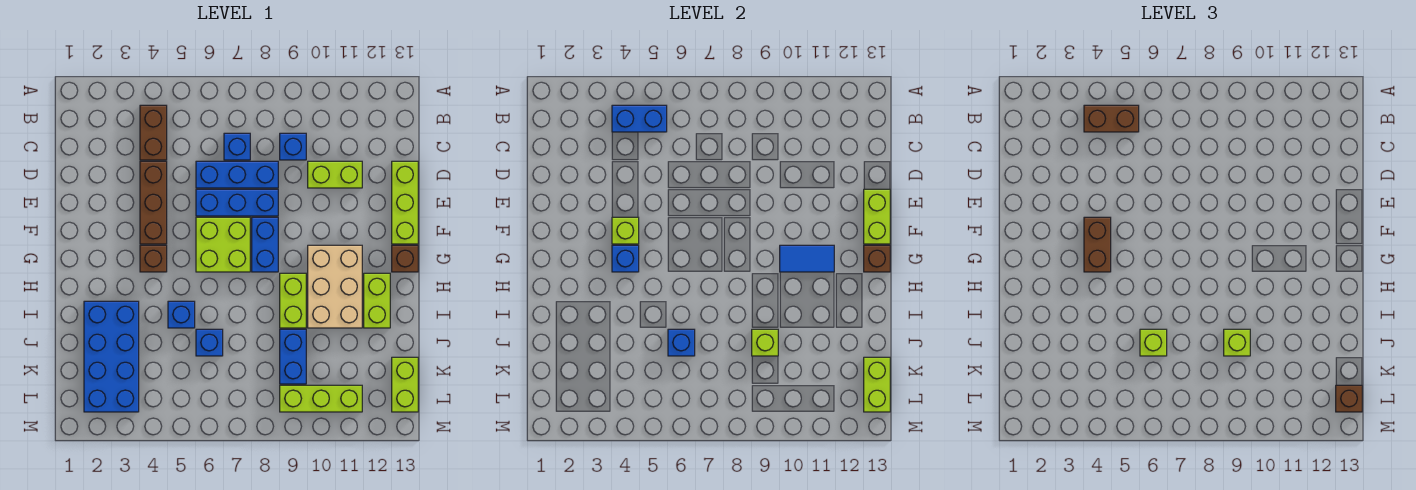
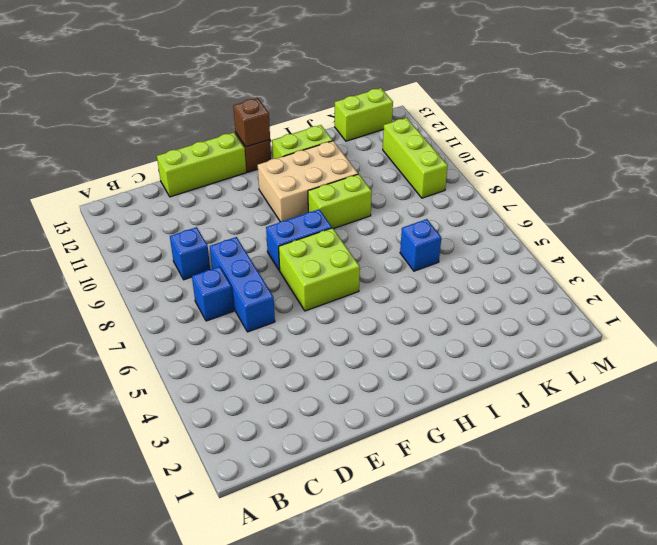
none -> brown 1x2 brick [140,105,167,160]
none -> brown 1x3 brick [140,161,167,244]
none -> lime 1x2 brick [308,161,362,188]
none -> blue 1x3 brick [196,189,278,216]

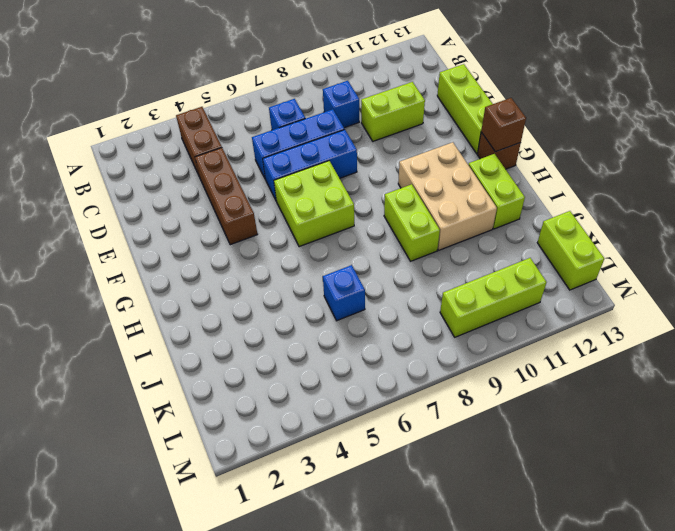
none -> blue 1x2 brick [252,217,278,272]
none -> brown 1x1 brick [140,245,167,272]
none -> blue 2x4 brick [84,301,139,412]
none -> blue 1x1 brick [168,301,195,328]

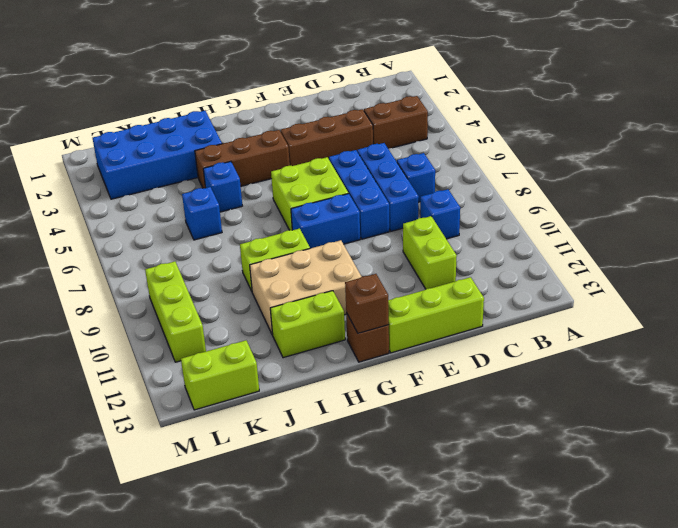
brown 1x3 brick [195,130,290,189] -> brown 1x1 brick [140,245,167,272]
none -> blue 1x2 brick [280,329,306,384]
none -> blue 1x2 brick [612,105,667,132]
none -> lime 1x2 brick [864,189,890,244]
none -> lime 1x1 brick [612,217,639,244]

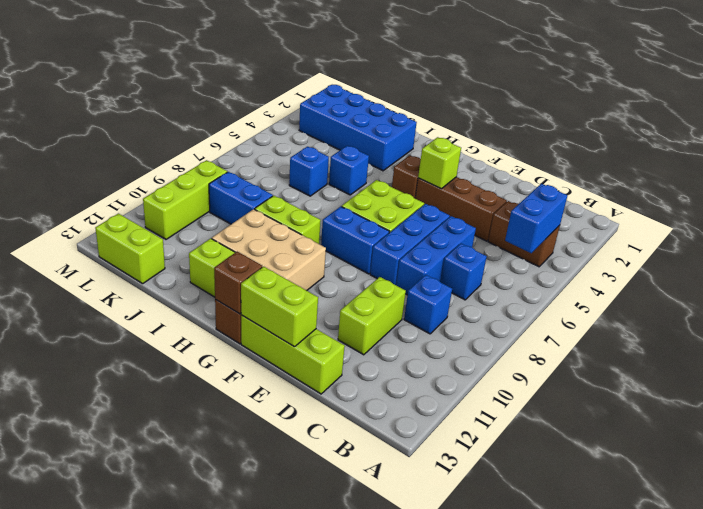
none -> blue 1x1 brick [612,245,639,272]
none -> blue 1x2 tile [780,245,834,272]
none -> blue 1x1 brick [668,329,695,356]
none -> lime 1x1 brick [752,329,778,356]

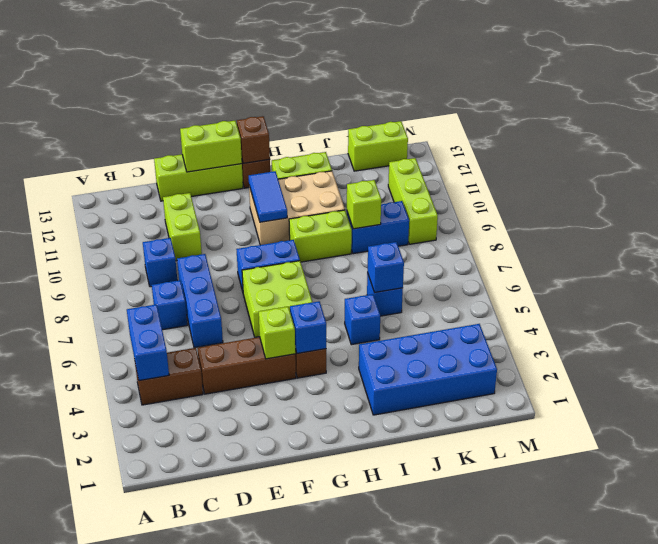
none -> blue 1x3 brick [196,189,278,216]
none -> lime 1x2 brick [864,357,890,412]
none -> brown 1x2 brick [1084,105,1139,132]
none -> brown 1x2 brick [1084,217,1111,272]

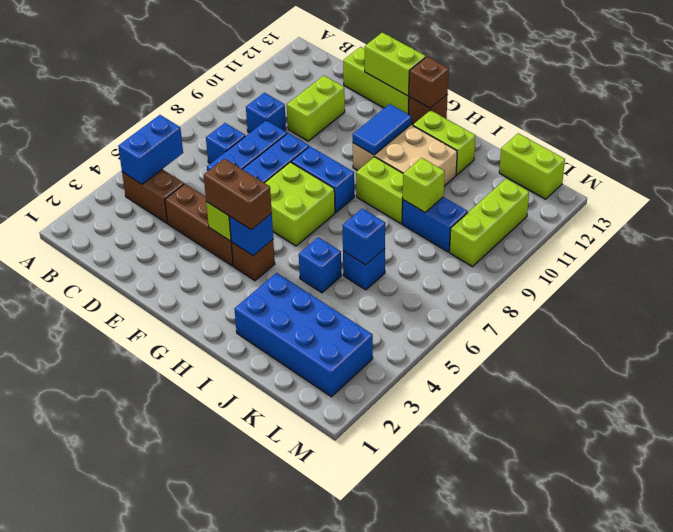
none -> lime 1x2 brick [864,357,890,412]
none -> brown 1x2 brick [1084,105,1139,132]
none -> lime 1x1 brick [1140,329,1167,356]
none -> lime 1x1 brick [1224,329,1250,356]

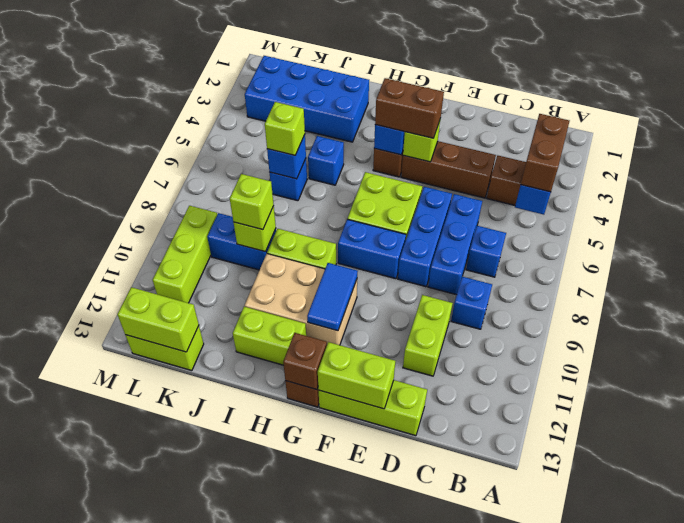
none -> brown 1x1 brick [1336,385,1362,412]

